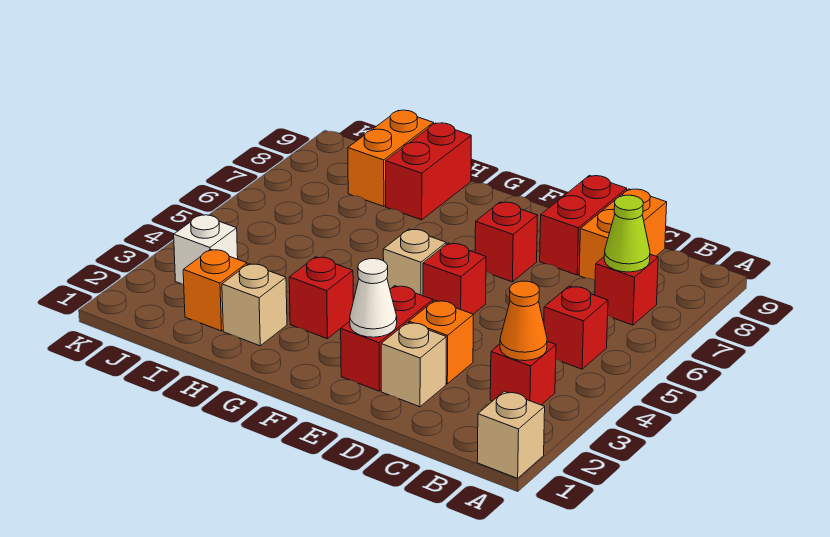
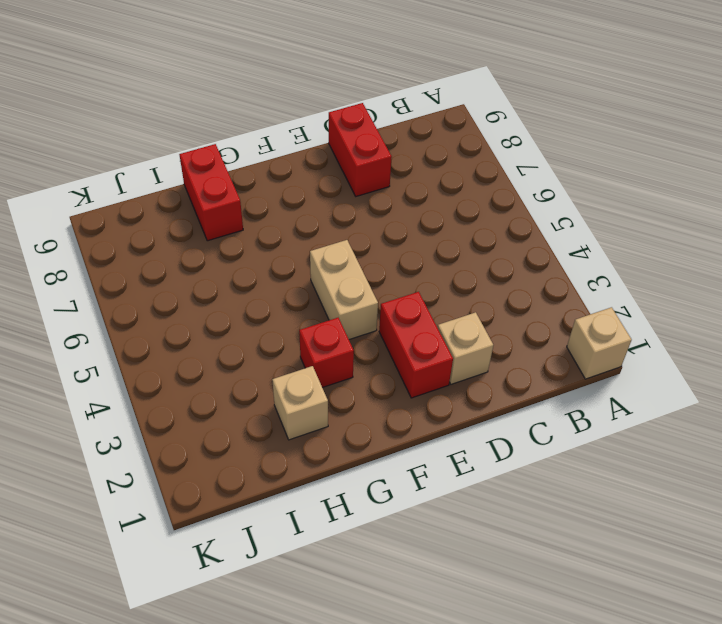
tan 1x2 brick [310,240,378,339] -> tan 1x1 brick [383,229,446,296]
none -> red 1x1 brick [490,341,556,405]
none -> red 1x1 brick [544,286,608,369]
none -> red 1x1 brick [595,254,658,325]

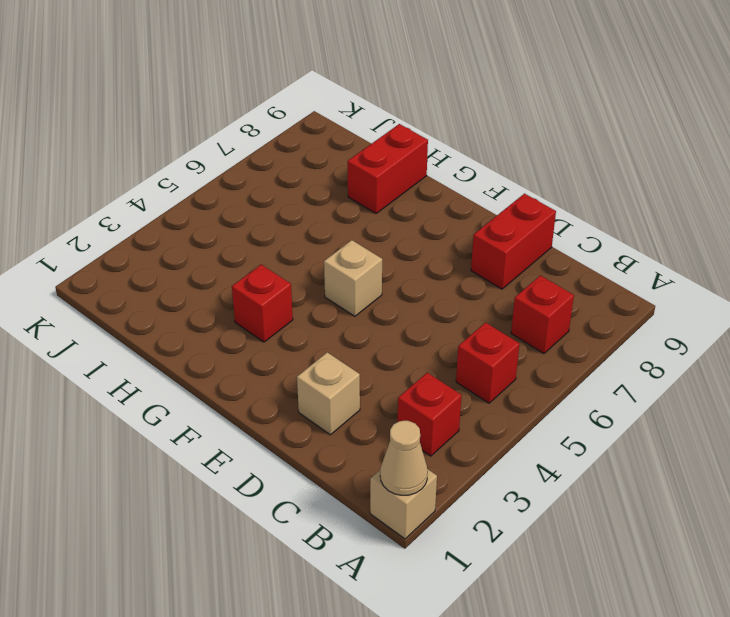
tan 1x1 cone [380,421,428,495] -> none
none -> orange 1x2 brick [579,189,667,280]
none -> orange 1x1 brick [409,300,473,384]
none -> red 1x2 brick [341,286,433,391]

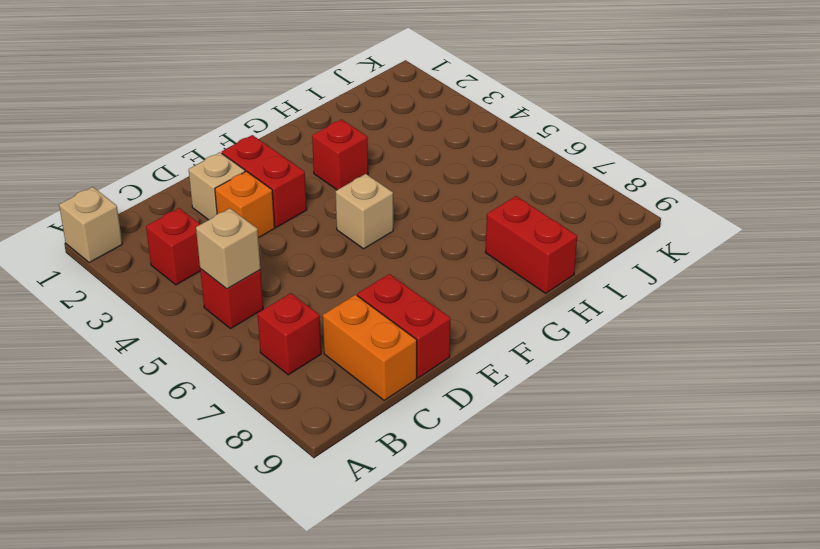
tan 1x1 brick [196,208,260,289] -> tan 1x1 brick moved to [222,264,287,346]
none -> red 1x1 brick [423,243,486,314]
none -> red 1x1 brick [475,202,538,282]
none -> orange 1x1 brick [183,249,247,331]

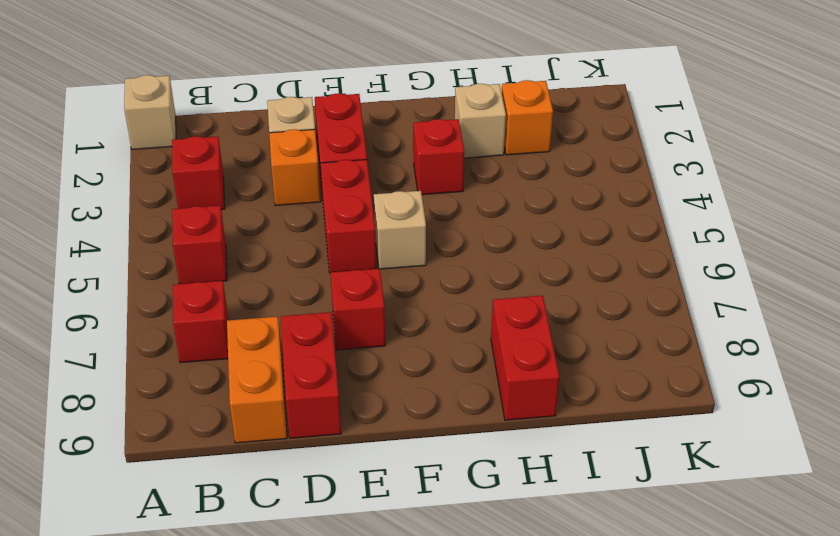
red 1x2 brick [321,160,377,273] -> red 1x1 brick [423,243,486,314]
none -> orange 1x2 brick [348,110,434,206]
none -> white 1x1 brick [174,215,238,284]
none -> orange 1x1 cone [500,281,547,361]

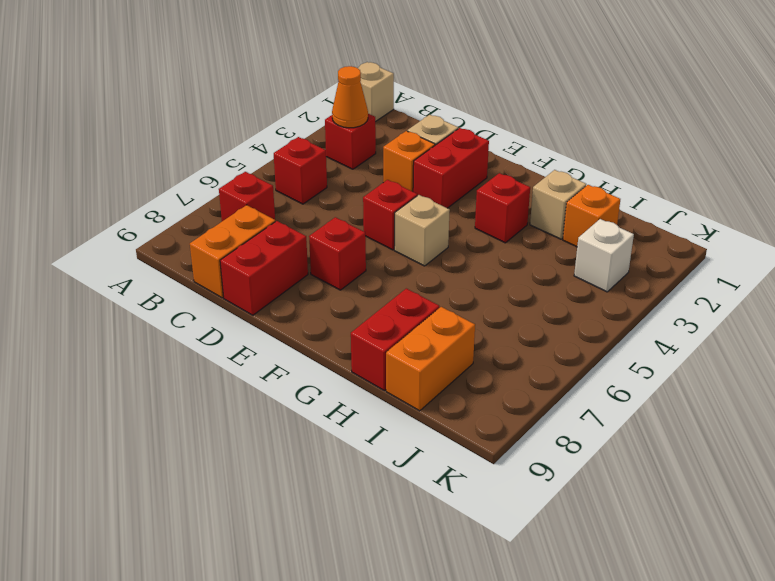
none -> lime 1x1 cone [604,195,650,272]
none -> white 1x1 cone [350,259,397,337]

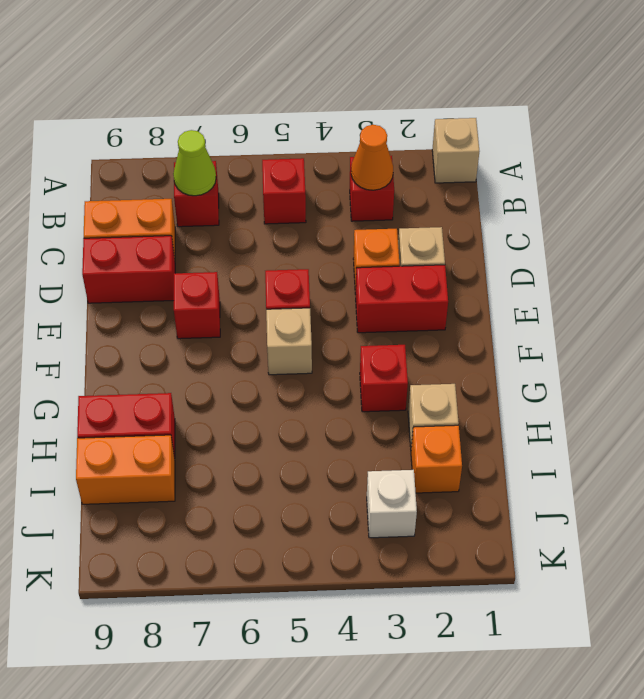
none -> white 1x1 cone [350,259,397,337]

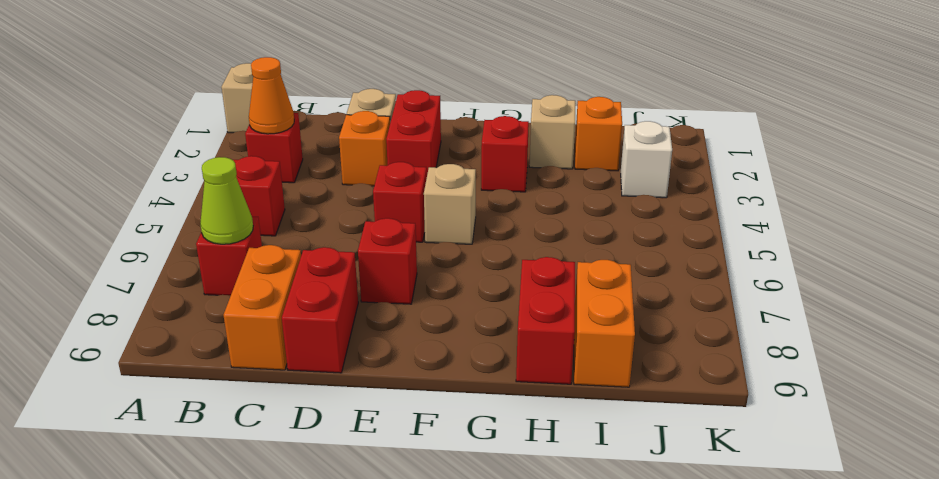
none -> white 1x1 cone [350,259,397,337]

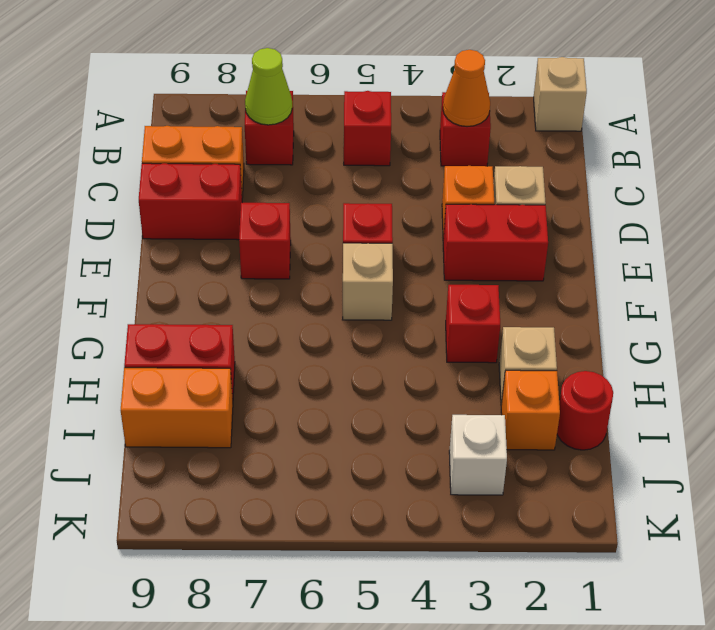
red 1x1 round brick [557,371,613,450] -> none
none -> white 1x1 cone [350,259,397,337]

